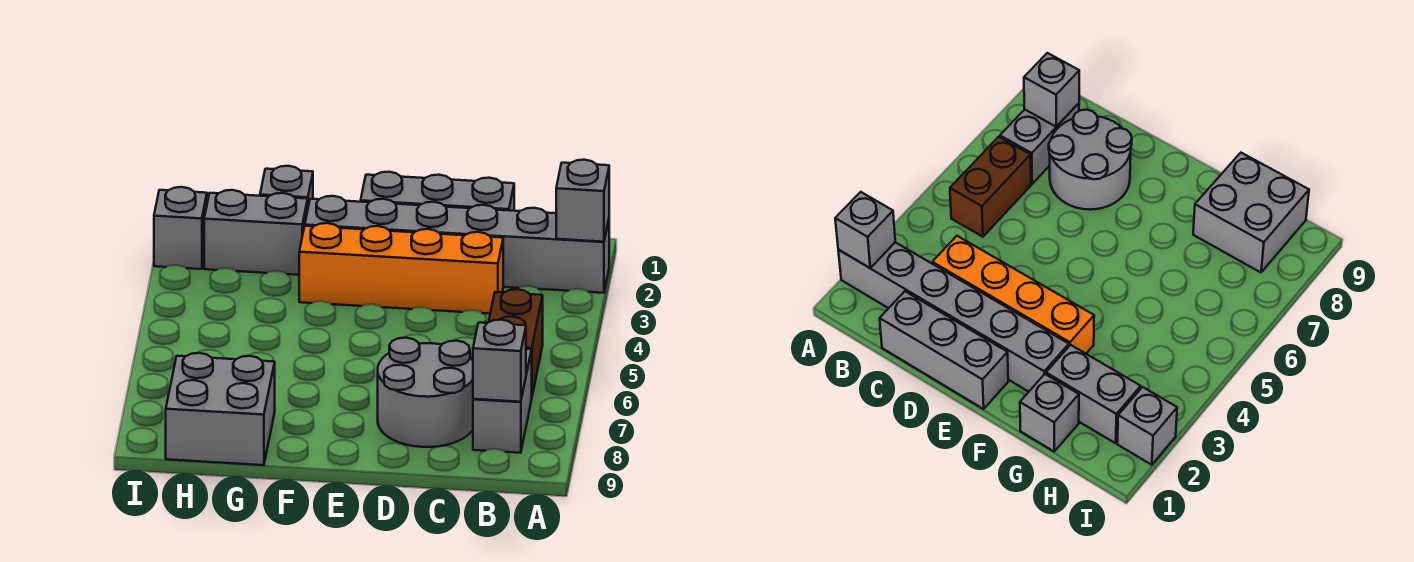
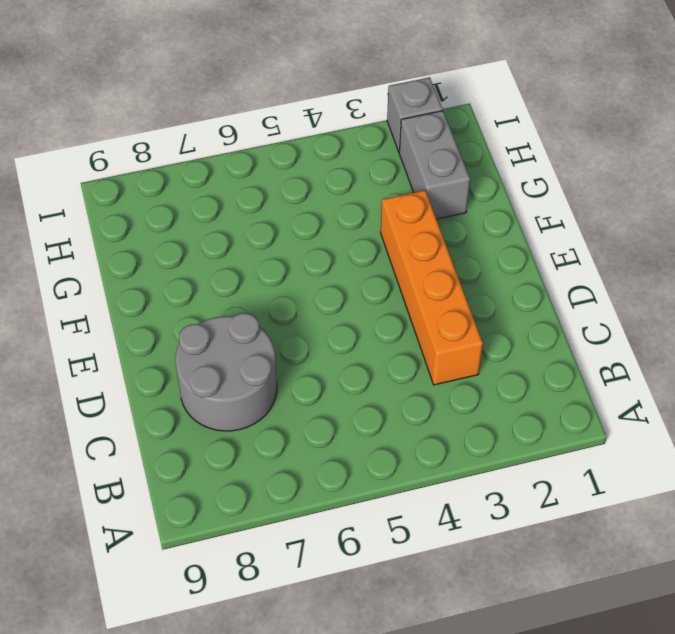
none -> grey 1x6 brick [305,196,609,293]
none -> brown 1x2 brick [489,289,543,395]
none -> grey 1x2 brick [473,349,532,453]

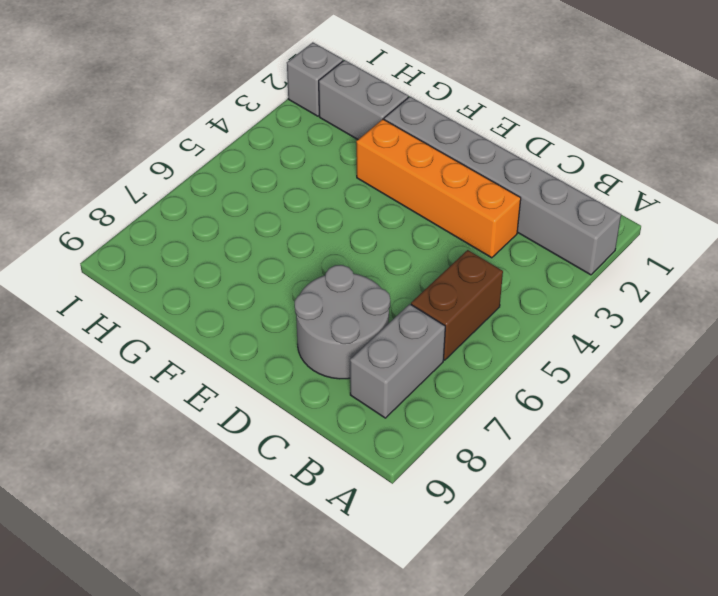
none -> grey 1x3 brick [361,172,514,211]
none -> grey 1x1 brick [260,166,313,206]
none -> grey 2x2 brick [166,353,275,465]

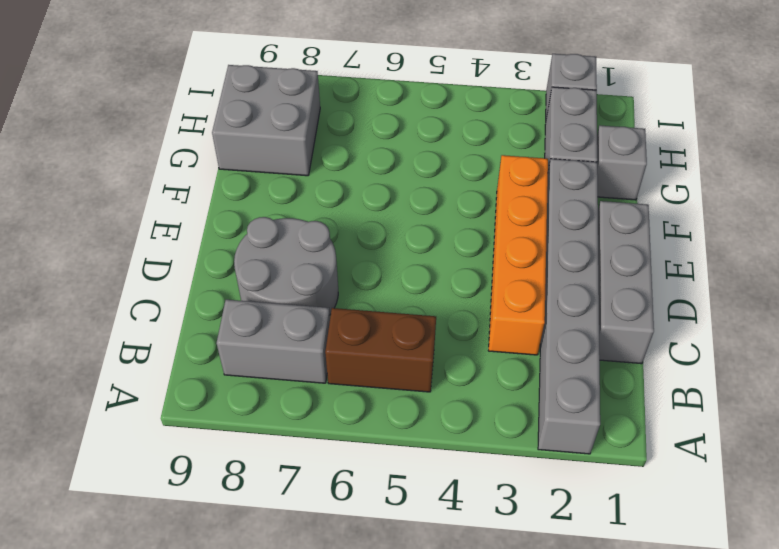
none -> grey 1x1 brick [556,160,609,242]
none -> grey 1x1 brick [473,320,526,402]

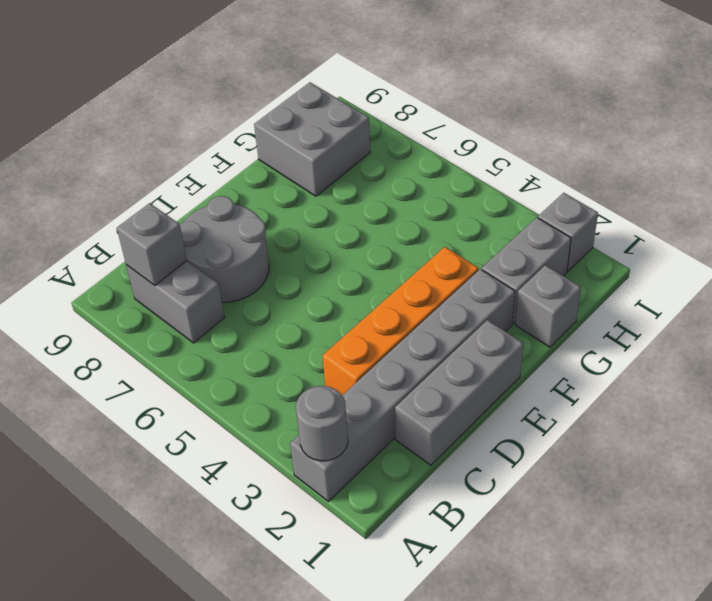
grey 1x1 round brick [296,386,348,461] -> grey 1x1 brick [556,160,609,242]
none -> brown 1x2 brick [489,289,543,395]

